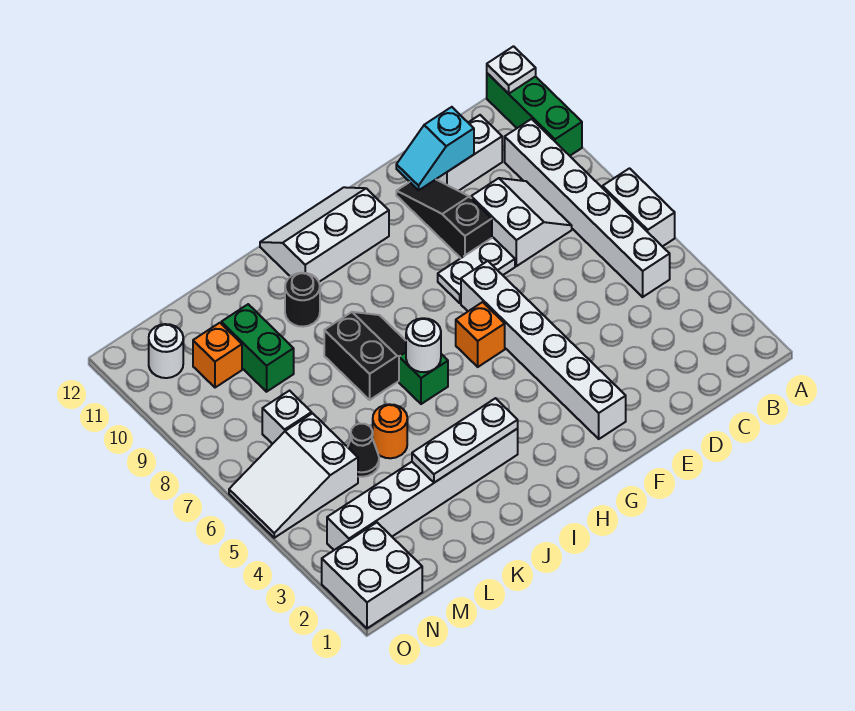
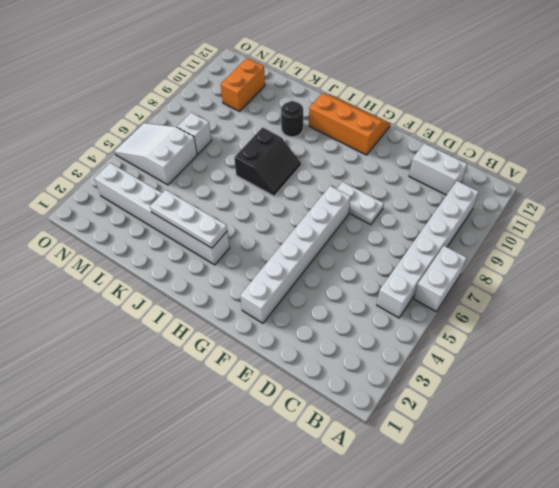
orange 2x3 slope [309,94,390,155] -> white 2x3 slope [260,187,389,282]
orange 1x2 brick [221,58,265,111] -> orange 1x1 brick [193,323,242,388]
none -> green 1x3 brick [487,73,582,156]
none -> white 2x2 slope [471,178,572,266]
none -> black 1x3 slope [396,180,492,258]

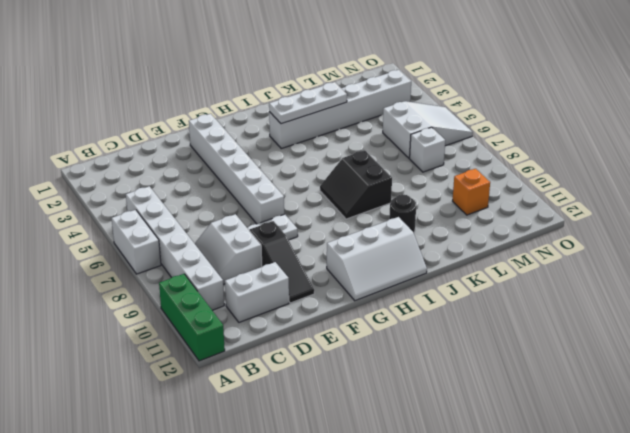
none -> orange 1x1 brick [456,302,505,367]
none -> green 1x1 brick [399,352,448,404]
none -> orange 1x1 round brick [373,404,407,458]

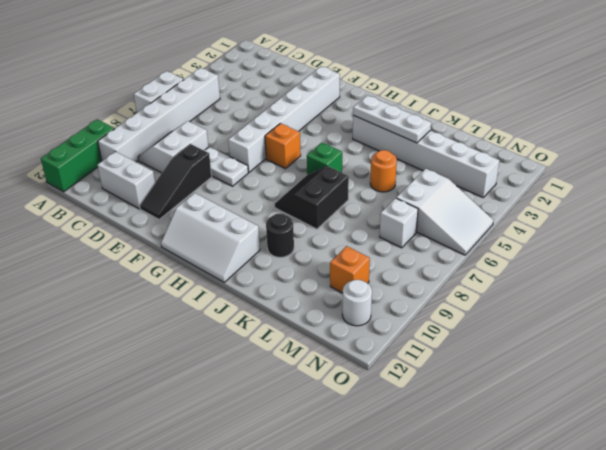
none -> black 1x1 cone [348,424,379,477]
none -> green 1x2 brick [221,304,294,392]
none -> white 2x2 brick [322,523,422,628]

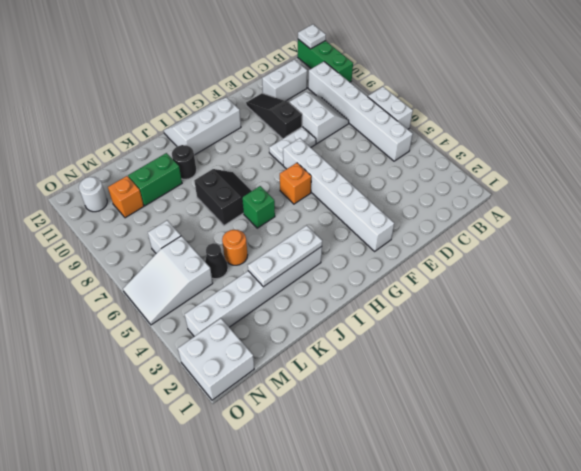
green 1x2 brick [128,153,182,206] -> green 1x2 brick turned to [221,304,294,392]
none -> cyan 1x2 slope [396,107,474,190]
none -> white 1x1 round brick [406,318,441,372]

